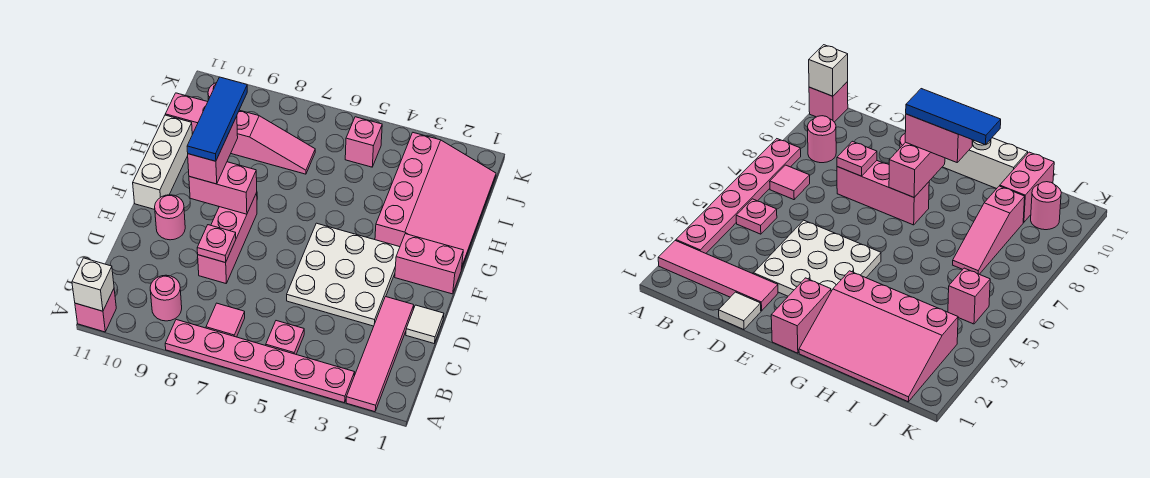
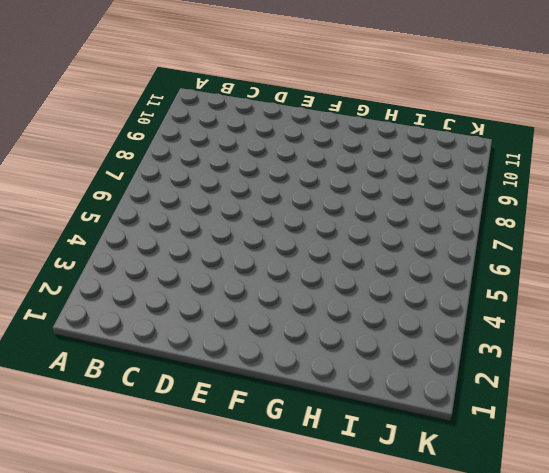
none -> pink 1x4 tile [346,297,414,412]
none -> pink 1x6 plate [165,320,355,403]
none -> pink 1x1 brick [75,289,116,332]

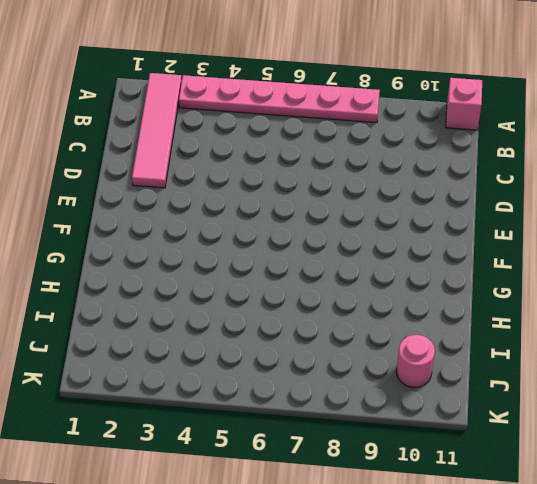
none -> pink 1x1 plate [266,321,304,354]
none -> pink 1x1 tile [206,303,245,337]
none -> pink 1x1 round brick [150,275,182,321]

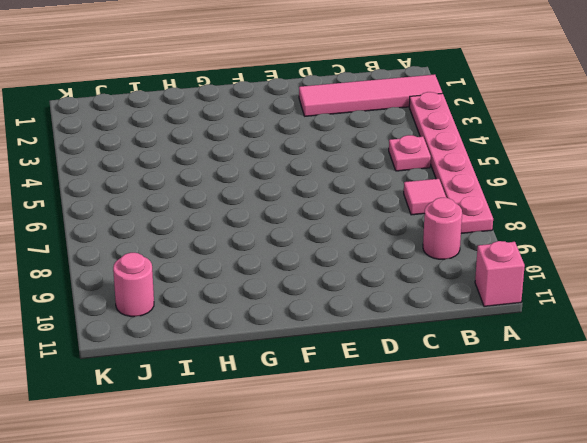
none -> white 1x1 tile [406,305,444,343]
none -> white 3x3 plate [287,223,400,326]
none -> pink 1x3 brick [198,193,257,283]

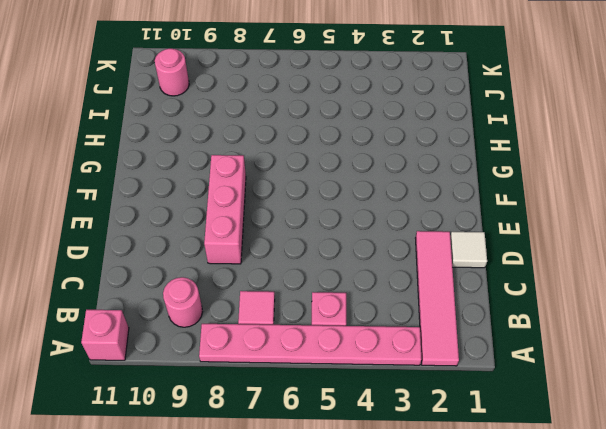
none -> white 3x3 plate [287,223,400,326]
none -> pink 1x1 round brick [155,195,185,240]
none -> pink 1x2 brick [395,234,463,294]

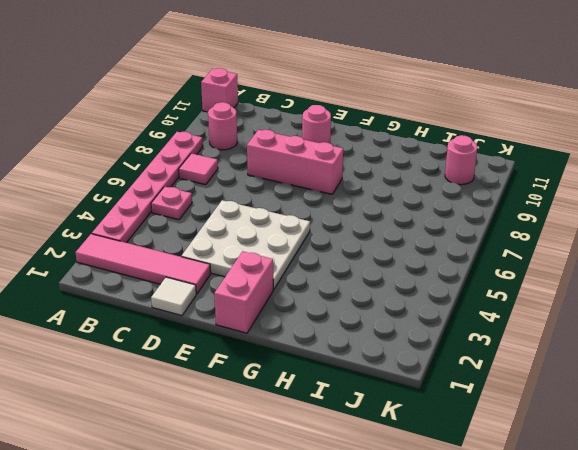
none -> white 1x3 brick [133,115,192,210]
none -> pink 3x4 slope [375,133,496,268]
none -> pink 1x3 slope [231,110,315,174]

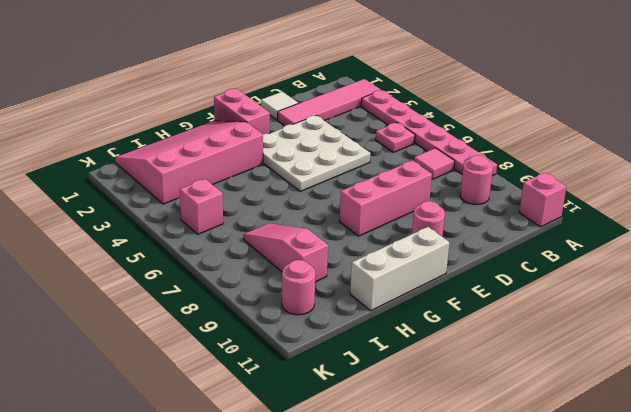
none -> pink 1x2 brick [165,93,207,134]
none -> white 1x1 brick [72,258,114,311]
none -> pink 1x1 plate [197,225,236,263]

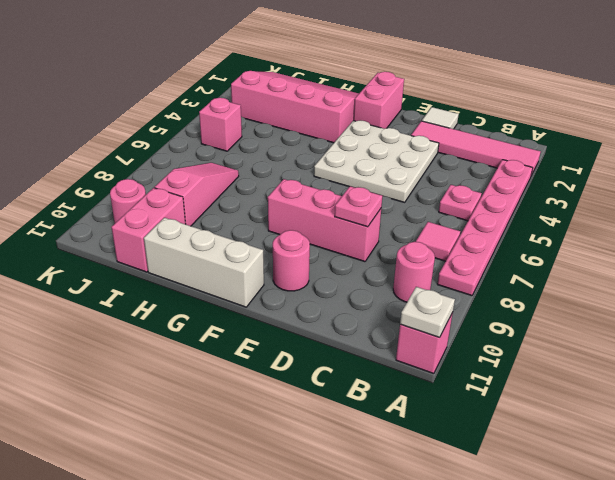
white 1x1 plate [400,287,455,337] -> white 1x1 brick [72,258,114,311]
none -> pink 1x2 brick [189,162,257,214]
none -> pink 1x2 brick [188,116,238,184]
none -> blue 1x3 tile [187,77,247,161]

